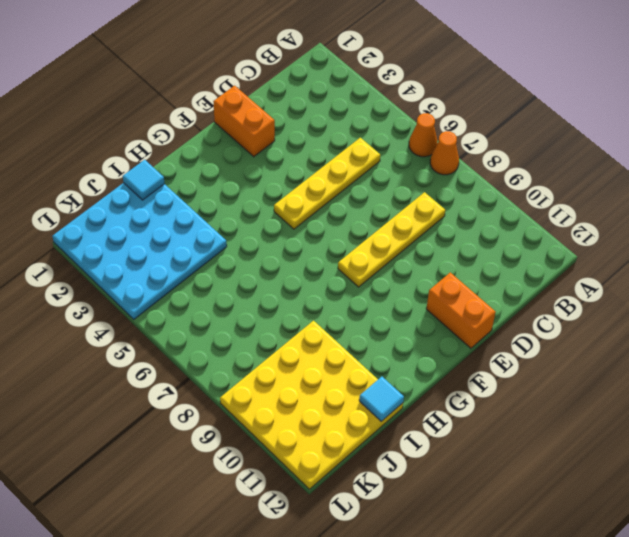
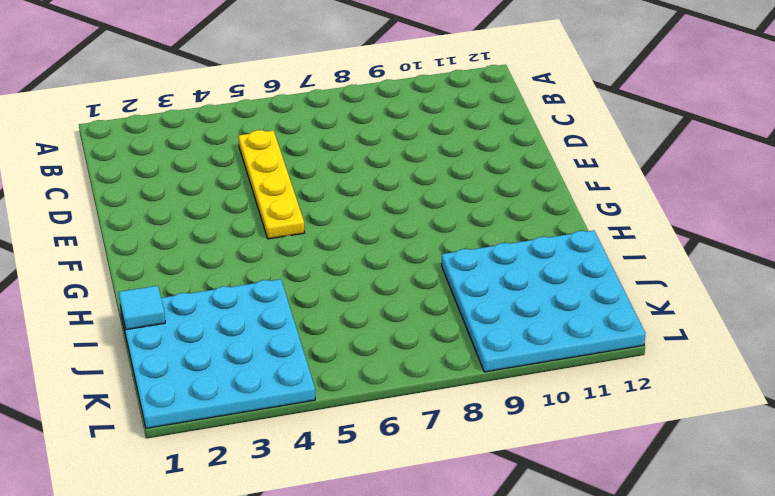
cyan 4x4 plate [442,230,646,372] -> yellow 4x4 plate [220,321,403,489]
none -> orange 1x1 cone [409,113,438,157]
none -> orange 1x1 cone [430,131,459,175]

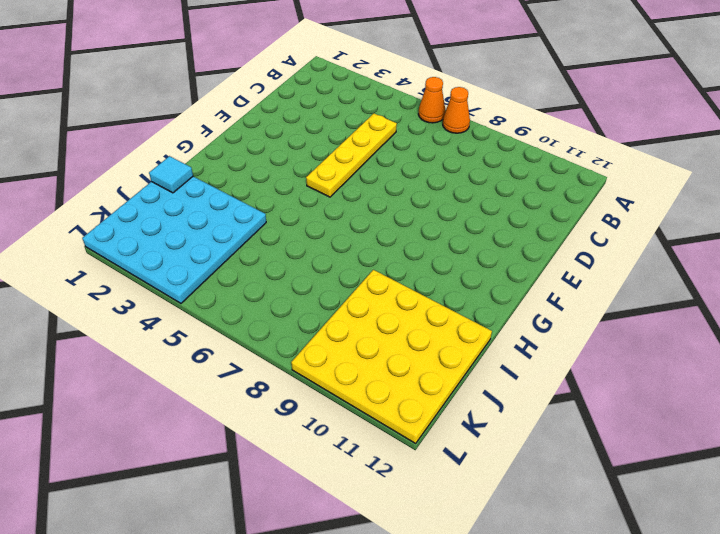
none -> yellow 1x4 plate [338,192,445,287]
none -> orange 1x2 brick [213,86,275,157]

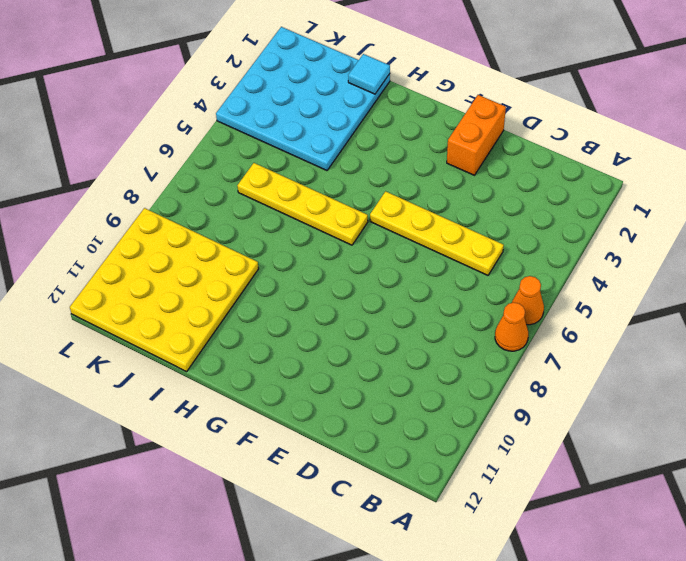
yellow 1x4 plate [237,163,368,245] -> yellow 1x4 plate moved to [338,192,445,287]
none -> orange 1x2 brick [426,272,496,348]
none -> cyan 1x1 tile [359,377,404,421]

